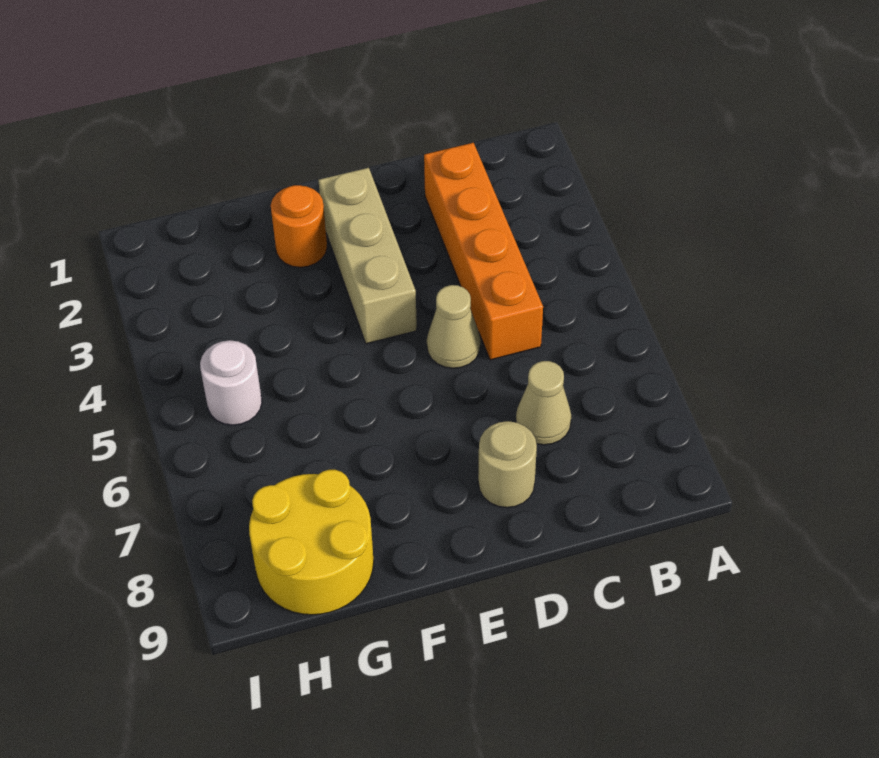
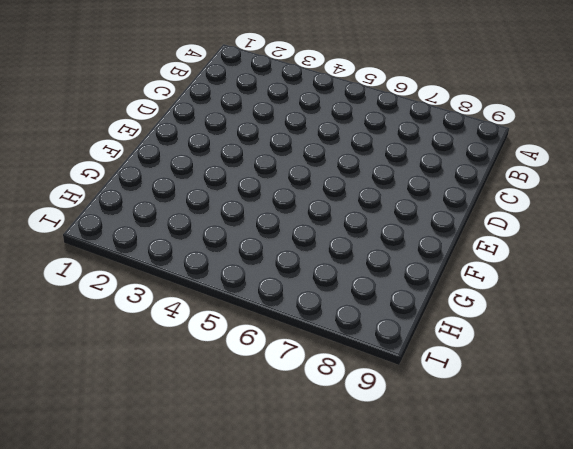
none -> orange 1x4 brick [424,143,543,360]
none -> tan 1x1 cone [516,361,571,445]

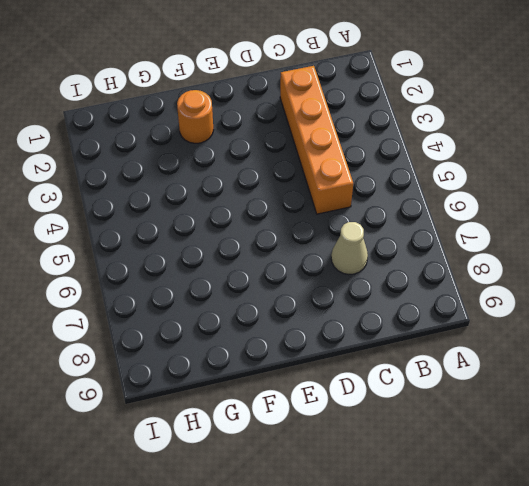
none -> tan 1x1 cone [427,285,480,368]
none -> tan 1x1 round brick [478,421,537,508]

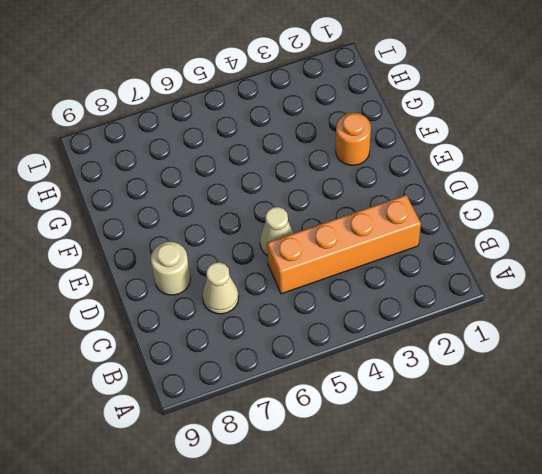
none -> tan 1x3 brick [318,168,417,344]
none -> yellow 2x2 round brick [249,470,374,615]

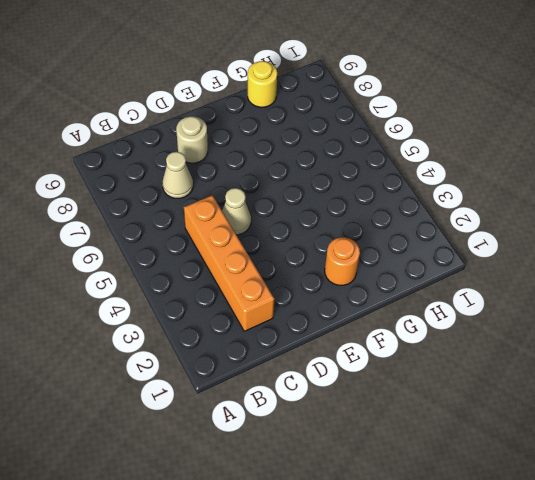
yellow 1x1 round brick [248,61,277,107] -> yellow 2x2 round brick [249,470,374,615]
none -> tan 1x3 brick [318,168,417,344]
none -> white 1x1 round brick [200,340,262,425]

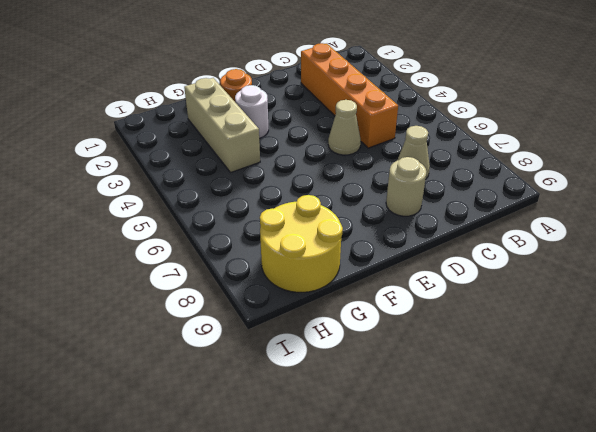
white 1x1 round brick [235,85,269,138] -> white 1x1 round brick moved to [200,340,262,425]
tan 1x3 brick [184,78,260,173] -> tan 1x3 brick moved to [318,168,417,344]

